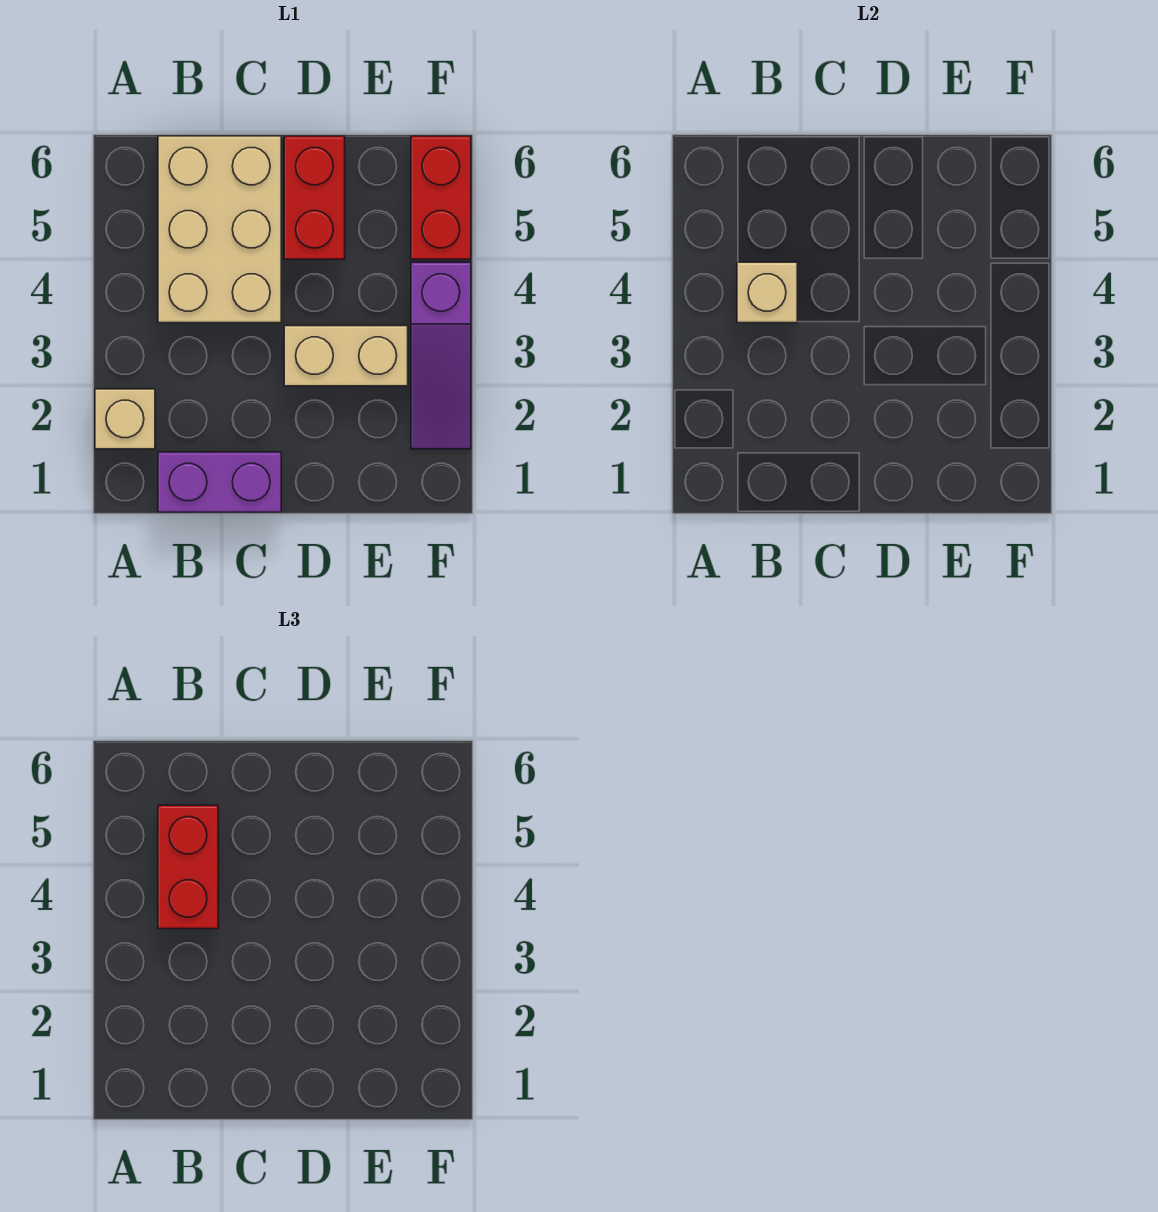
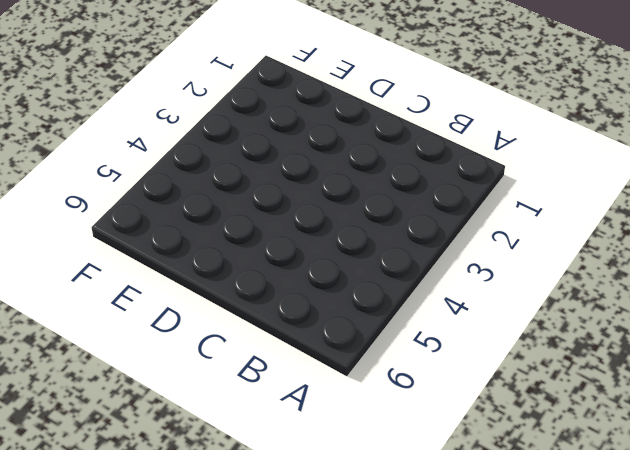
none -> tan 1x1 brick [95,389,155,449]
none -> purple 1x2 brick [158,452,281,512]

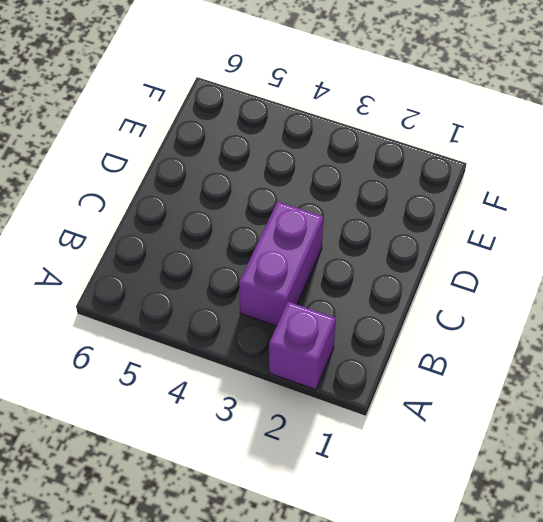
purple 1x1 brick [269,302,336,390] -> tan 1x1 brick [95,389,155,449]
purple 1x2 brick [239,201,323,326] -> purple 1x2 brick moved to [158,452,281,512]
none -> tan 2x3 brick [158,136,281,323]
none -> tan 1x2 brick [284,326,408,386]

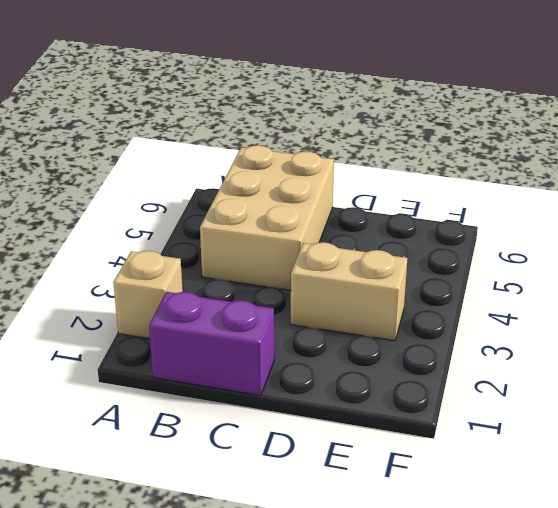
none -> red 1x2 brick [284,136,345,259]
none -> purple 1x3 slope [411,262,471,449]

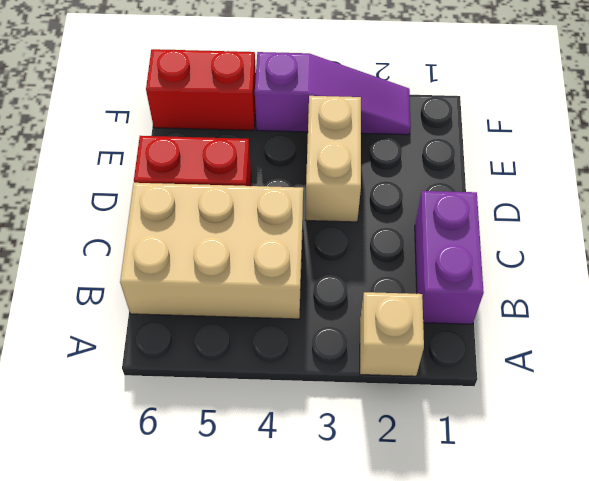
none -> tan 1x1 brick [737,262,797,323]
none -> red 1x2 brick [158,805,218,929]

